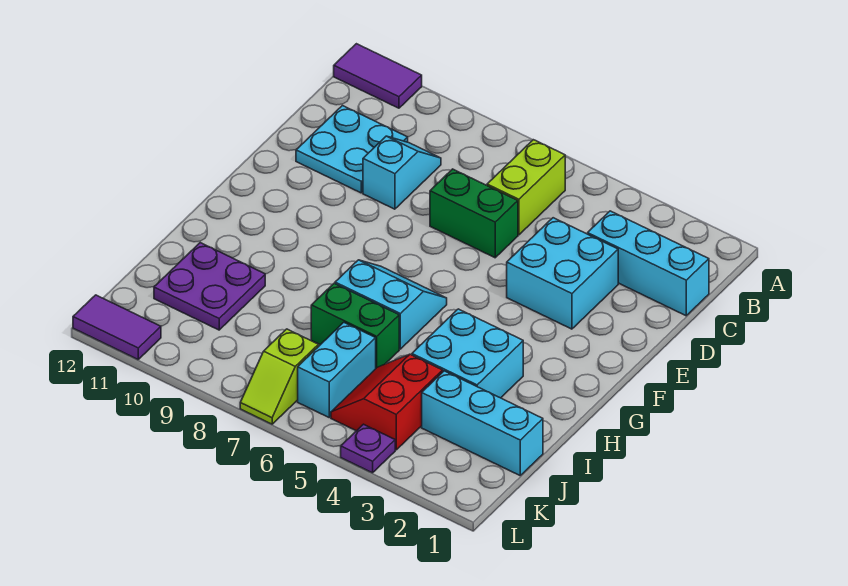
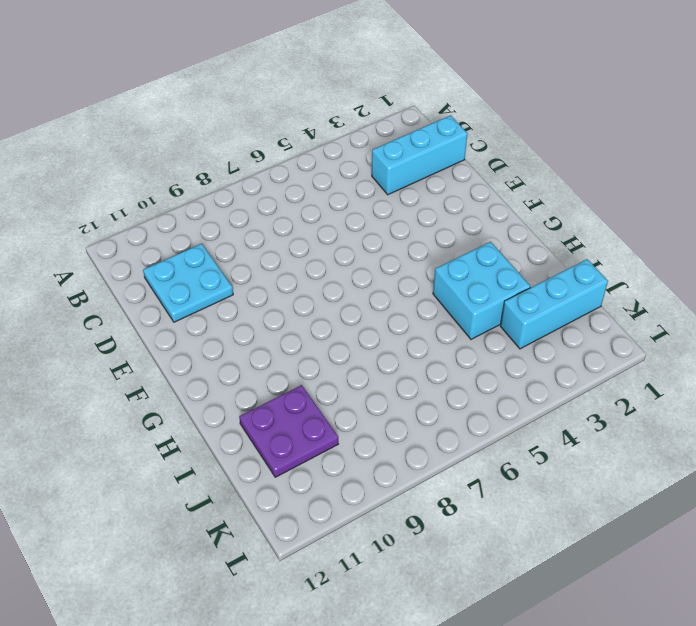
none -> purple 1x2 tile [334,44,422,108]
none -> lime 1x2 brick [487,140,565,235]
none -> cyan 1x2 slope [363,136,441,209]

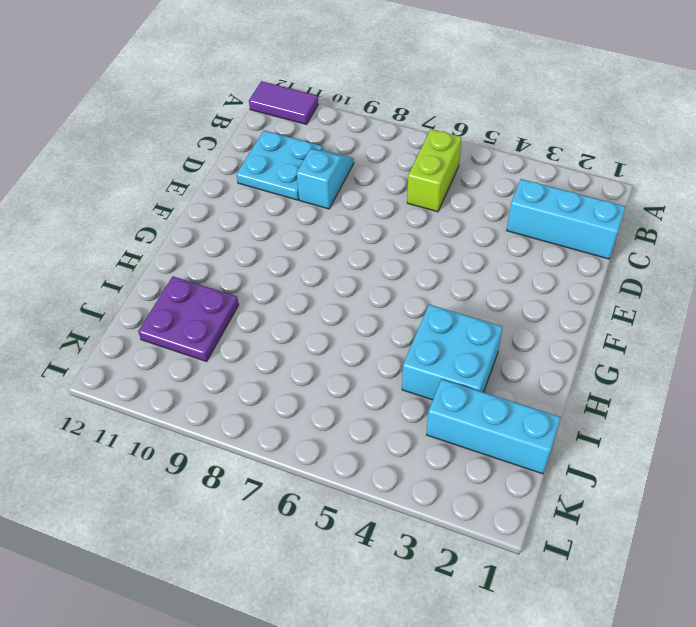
none -> cyan 2x2 brick [507,218,618,329]
none -> green 1x2 brick [430,169,518,258]
none -> cyan 2x2 slope [335,260,447,349]

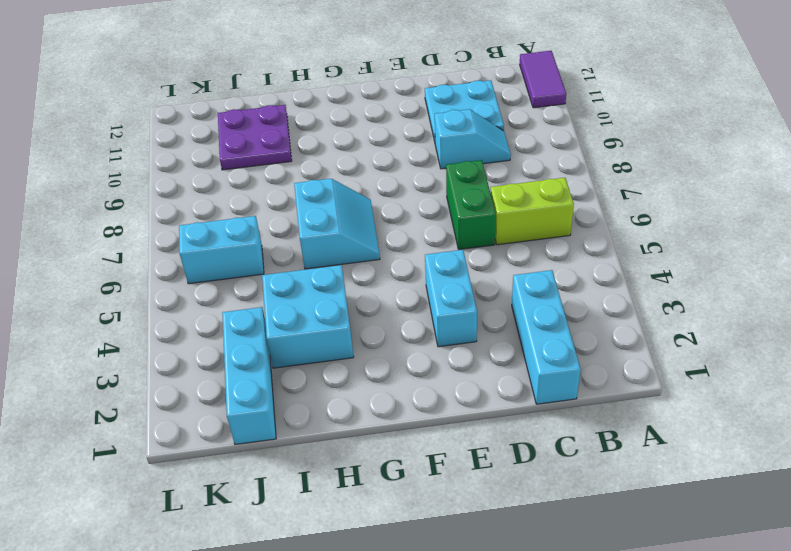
cyan 1x2 brick [425,250,477,347] -> cyan 2x2 brick [507,218,618,329]
none -> green 1x2 brick [311,283,399,368]
none -> red 2x2 slope [331,354,443,450]
none -> lime 1x2 slope [240,329,318,424]

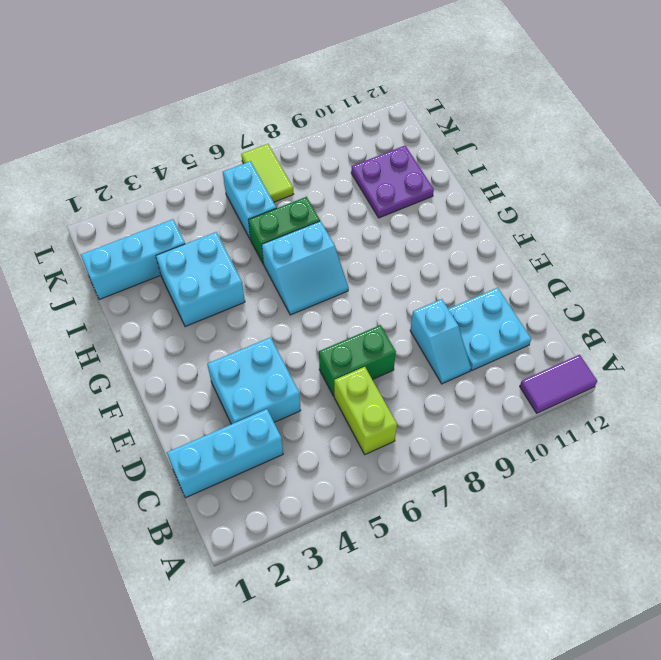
lime 1x2 tile [241,144,293,202] -> lime 1x2 slope [240,329,318,424]
none -> red 2x2 slope [331,354,443,450]
none -> purple 1x1 plate [341,424,395,473]
none -> purple 1x2 tile [73,295,161,359]

